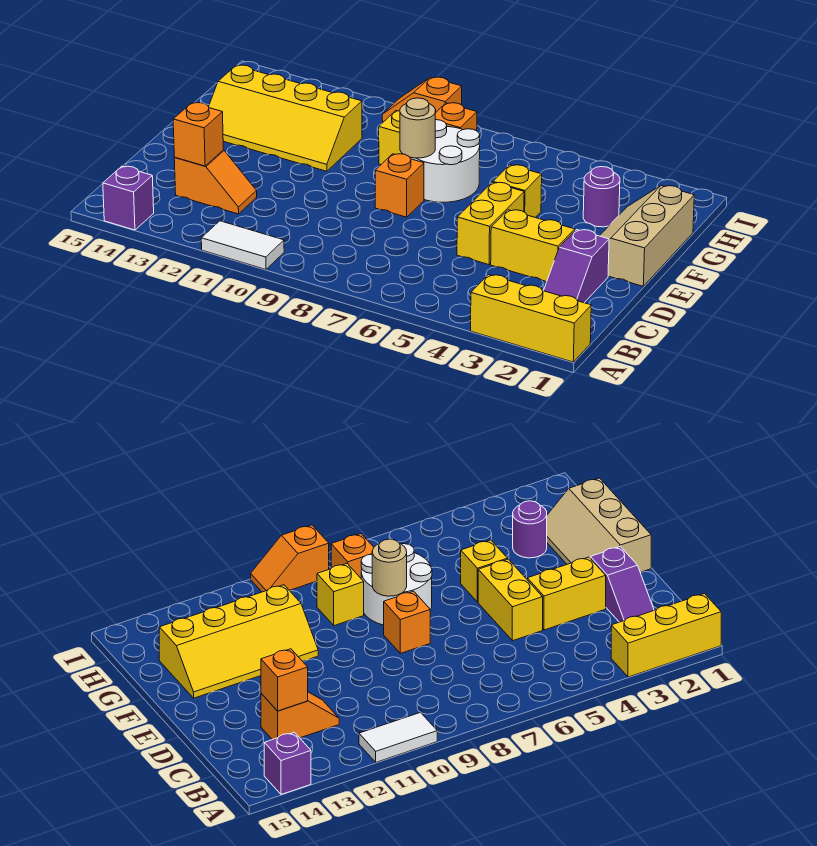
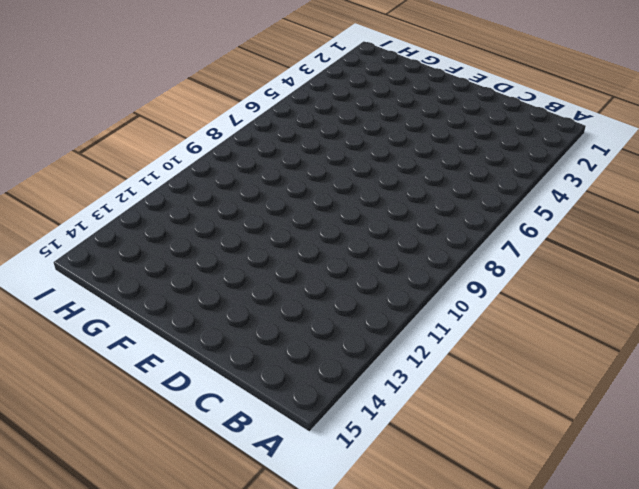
none -> yellow 1x3 brick [471,275,591,362]
none -> white 1x2 tile [201,221,284,270]
none -> purple 1x1 brick [103,166,154,230]

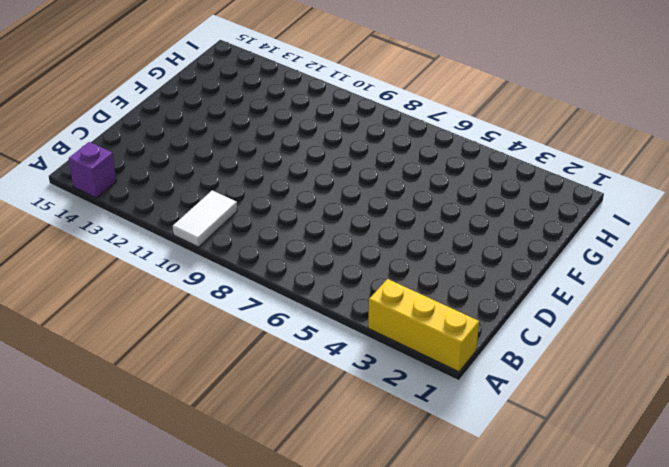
white 1x2 tile [173,190,237,247] -> white 1x2 tile turned to [201,221,284,270]
none -> purple 1x2 slope [544,230,609,303]
none -> orange 1x2 slope [174,150,257,214]
none -> yellow 1x2 brick [491,210,575,282]

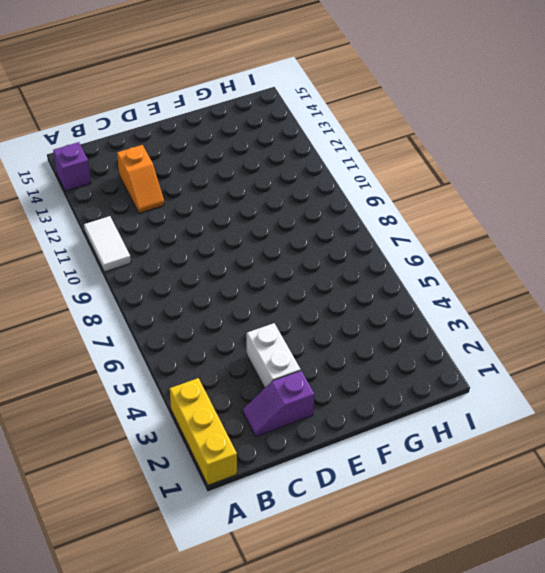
white 1x2 brick [247,323,301,388] -> yellow 1x2 brick [491,210,575,282]
none -> yellow 1x2 brick [457,182,524,265]
none -> tan 2x3 slope [600,185,694,286]
none -> orange 1x1 brick [375,154,424,217]

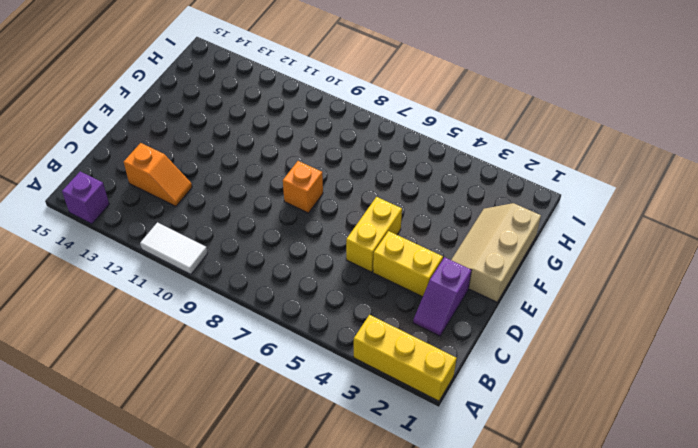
none -> yellow 1x1 brick [493,165,542,218]
none -> white 2x2 round brick [410,120,480,202]
none -> yellow 2x4 slope [208,65,362,171]

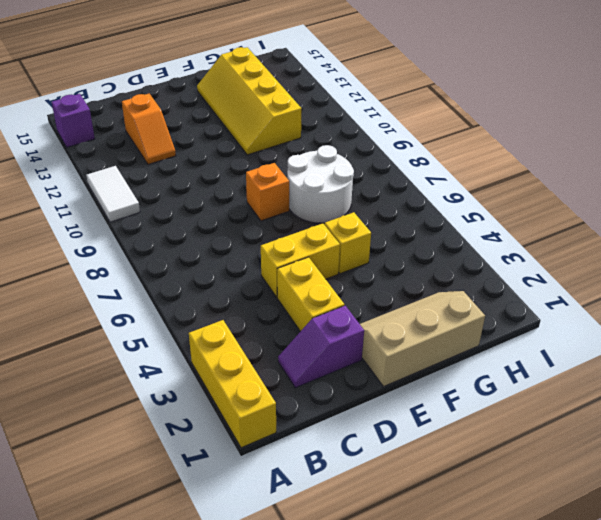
none -> purple 1x1 round brick [583,167,620,227]
none -> yellow 1x1 brick [379,111,402,165]
none -> orange 1x1 brick [435,103,477,131]

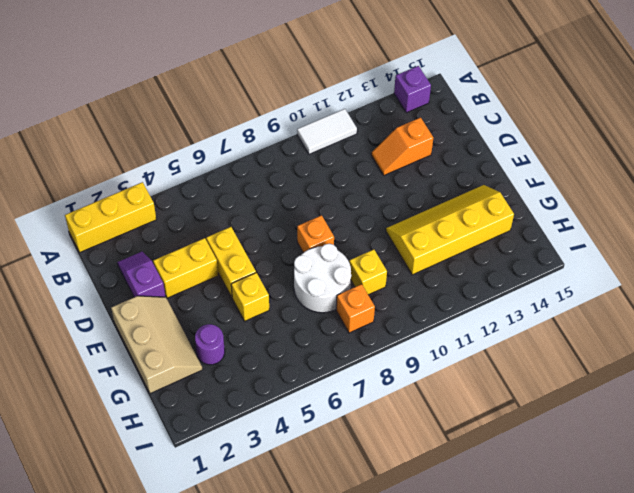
none -> orange 1x2 slope [382,77,462,122]
none -> orange 1x1 brick [173,103,223,166]
none -> tan 1x1 round brick [400,98,436,158]

